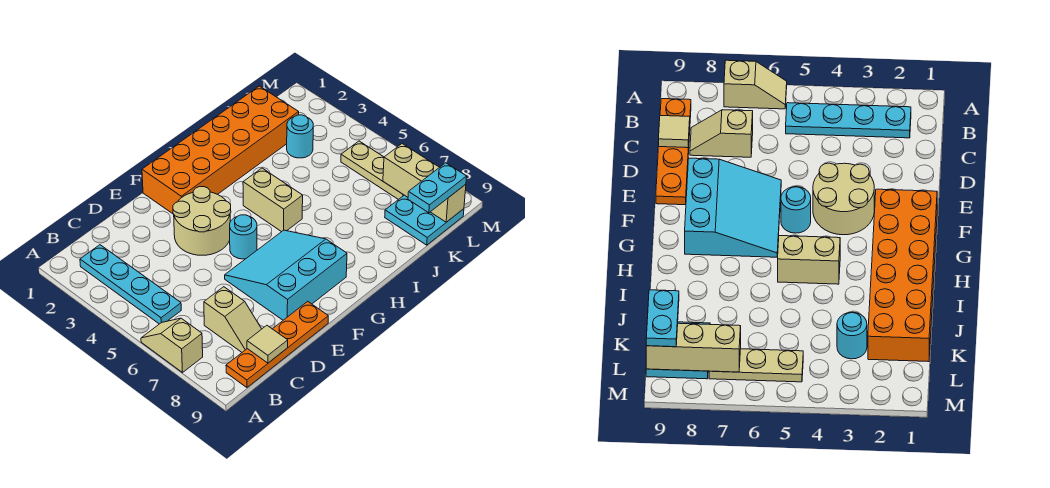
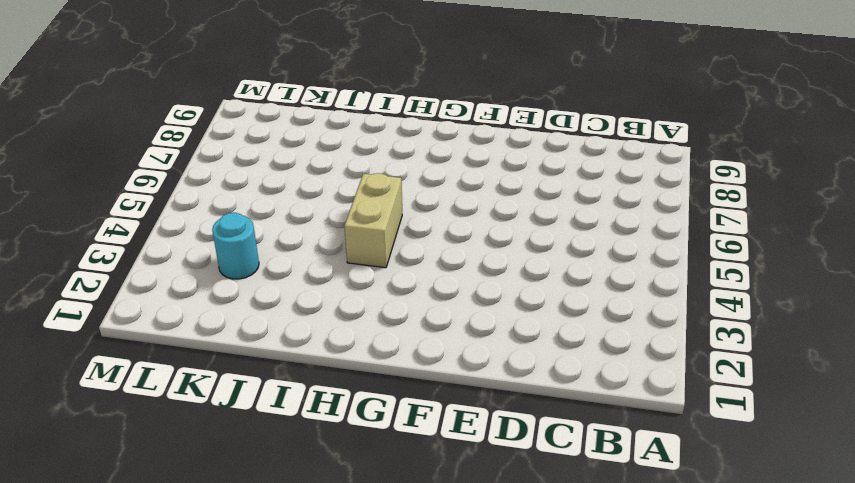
none -> tan 1x2 slope [141,318,203,373]
none -> cyan 1x4 plate [80,245,181,324]
none -> orange 1x4 plate [226,301,328,387]

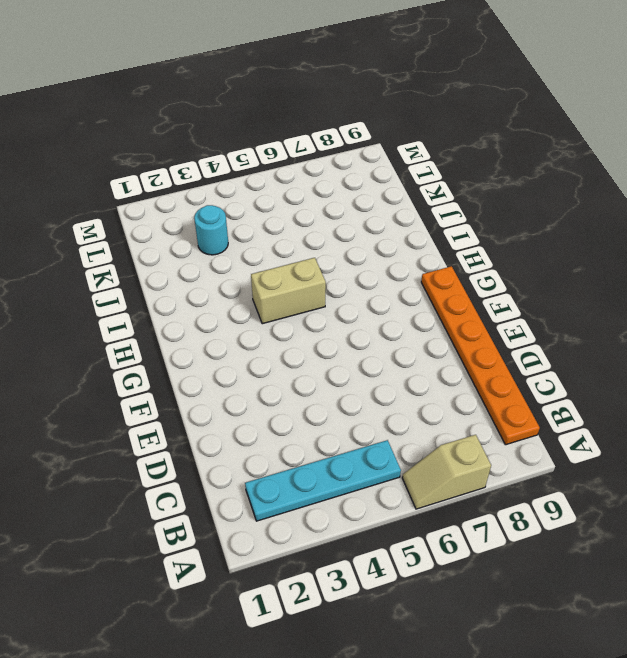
orange 1x6 plate [421,266,540,445] -> orange 1x4 plate [226,301,328,387]
none -> tan 1x2 slope [204,287,261,352]
none -> tan 2x2 round brick [173,187,231,255]
none -> cyan 3x3 slope [225,230,347,320]

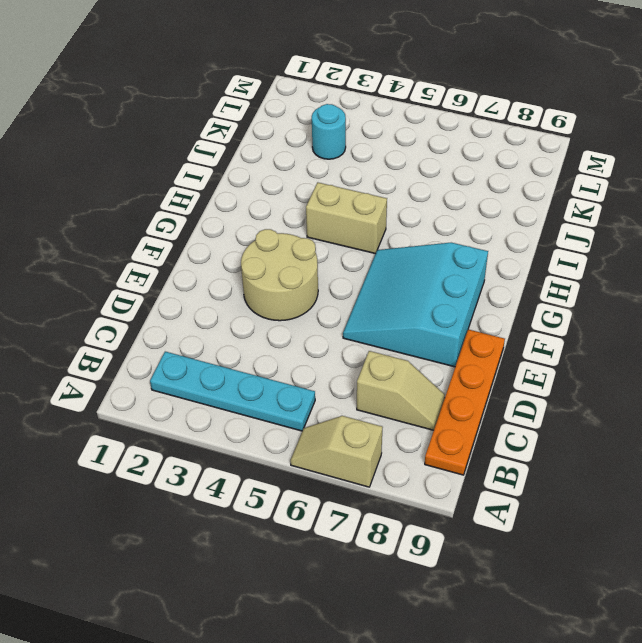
none -> orange 2x6 brick [142,86,299,214]
none -> cyan 1x1 round brick [230,215,257,259]
none -> cyan 2x2 plate [385,195,464,245]

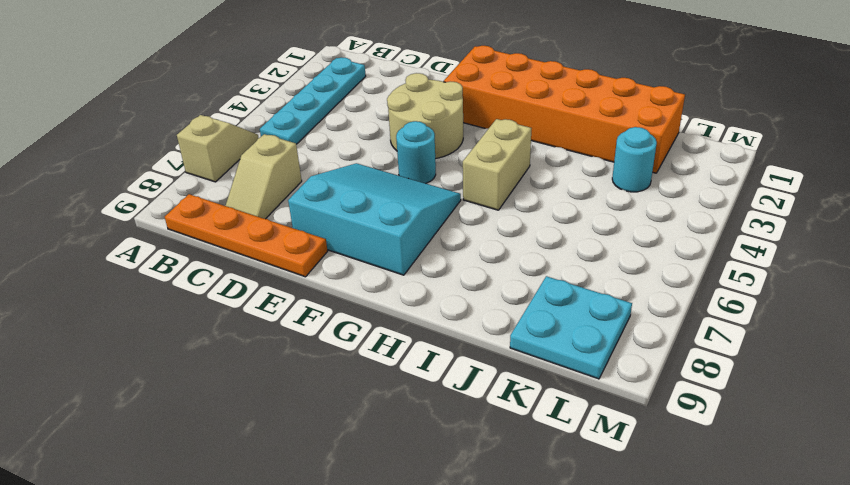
none -> tan 1x3 plate [341,141,404,200]
none -> tan 1x1 tile [247,325,288,363]
none -> tan 1x3 brick [383,144,466,222]

